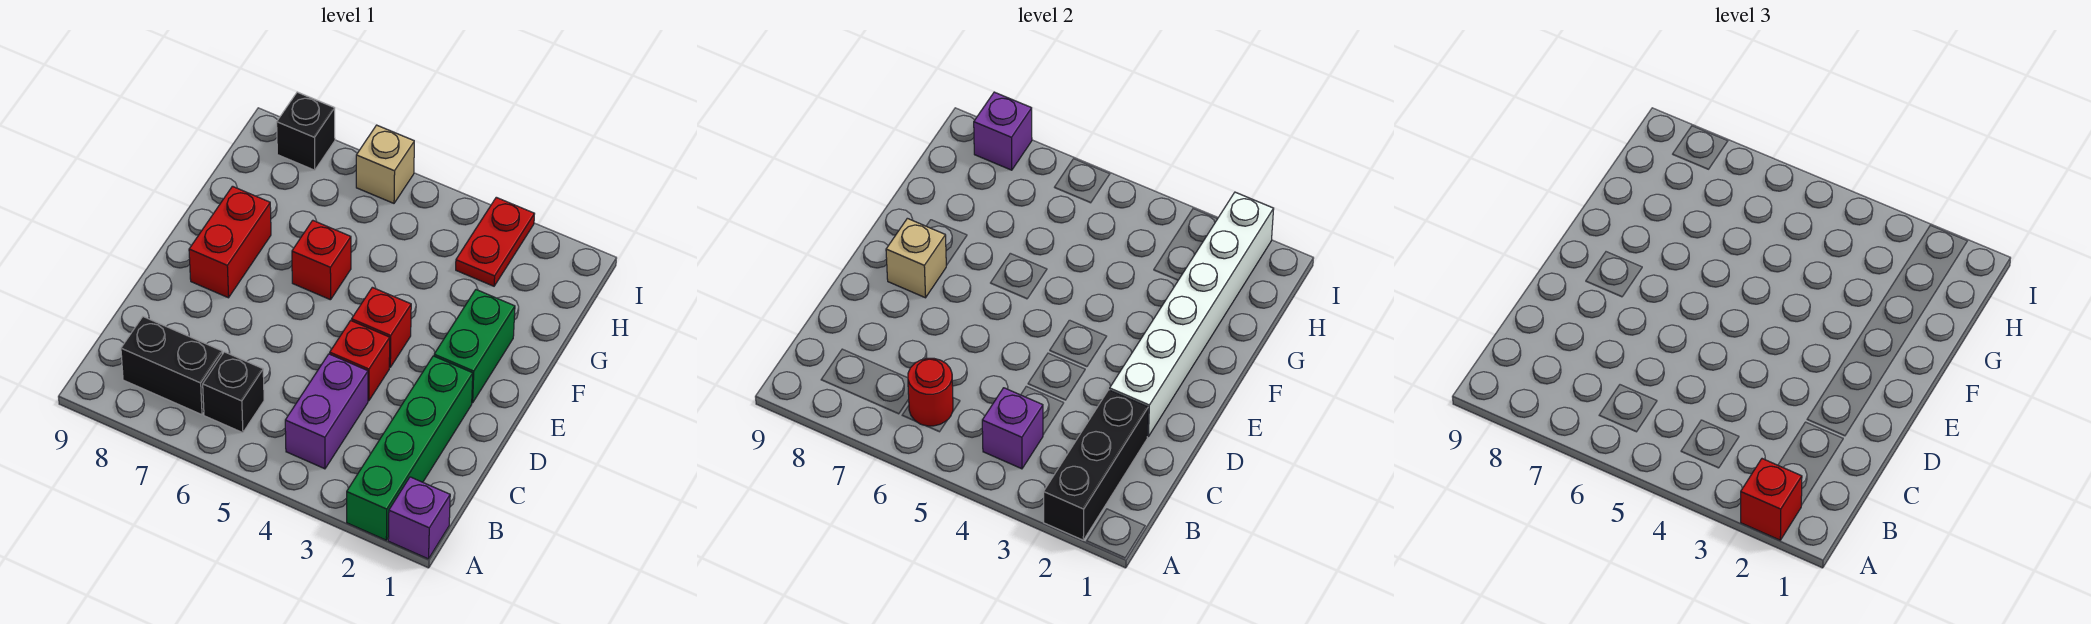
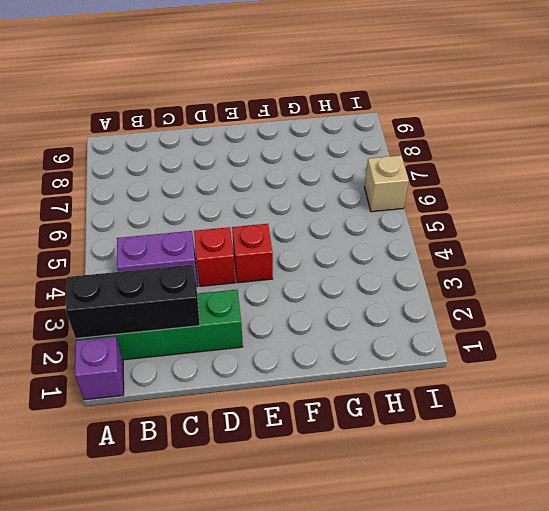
none -> black 1x1 brick [203,352,264,433]
none -> black 1x2 brick [121,317,222,415]
none -> green 1x2 brick [434,290,515,403]

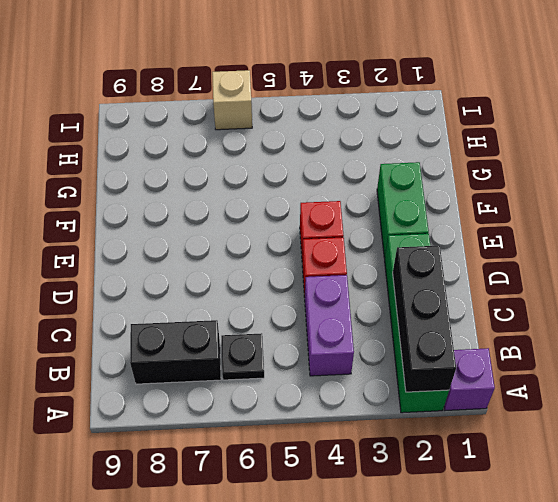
black 1x1 plate [221,333,264,380] -> black 1x1 brick [203,352,264,433]
none -> red 1x2 brick [189,186,271,298]
none -> red 1x1 brick [292,220,351,300]
none -> red 1x2 plate [456,197,534,286]

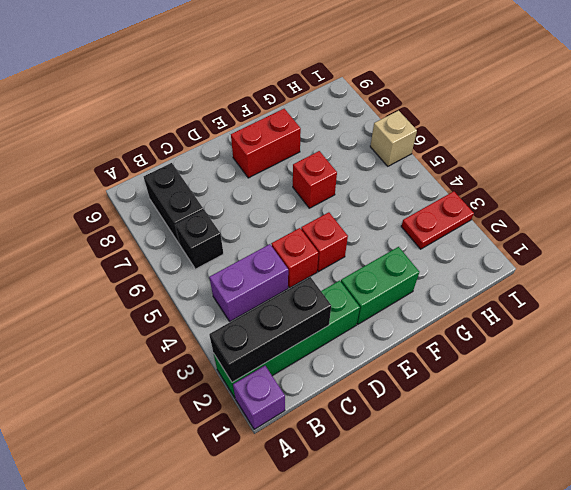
none -> black 1x1 brick [277,92,335,170]
none -> purple 1x1 brick [982,388,1043,469]
none -> red 1x1 round brick [908,358,953,426]

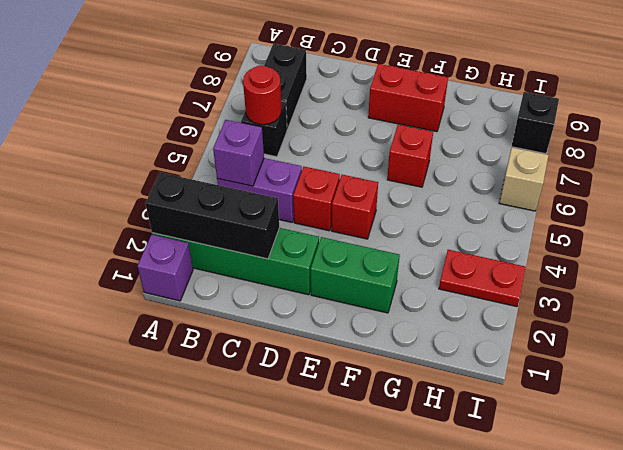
none -> white 1x6 brick [1110,192,1274,437]
none -> tan 1x1 brick [886,218,946,298]
none -> purple 1x1 brick [974,92,1032,170]

